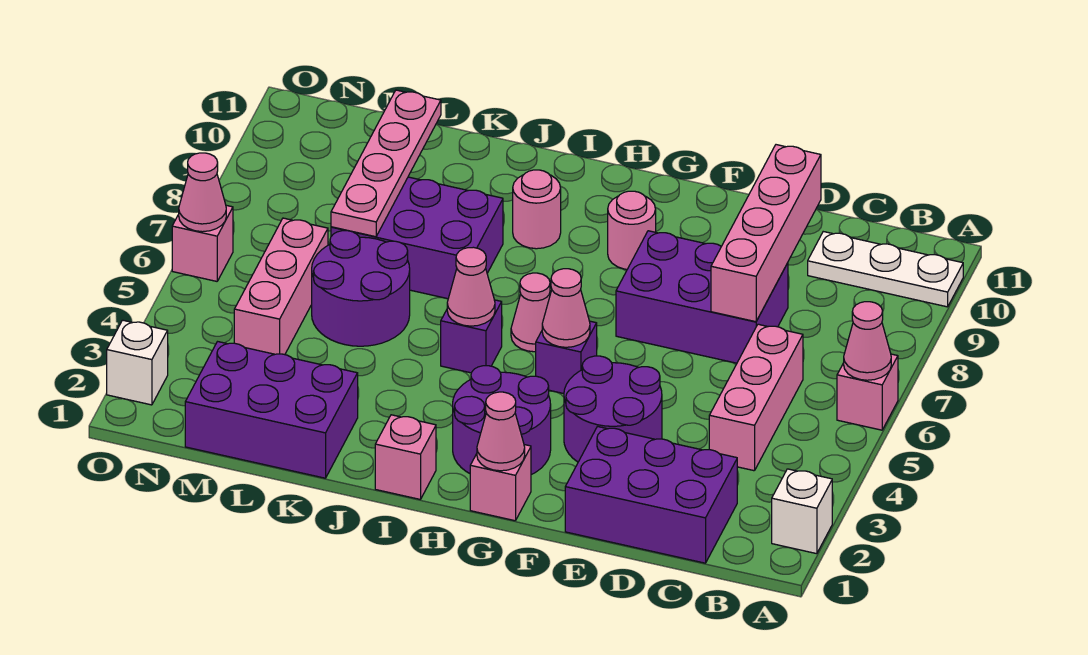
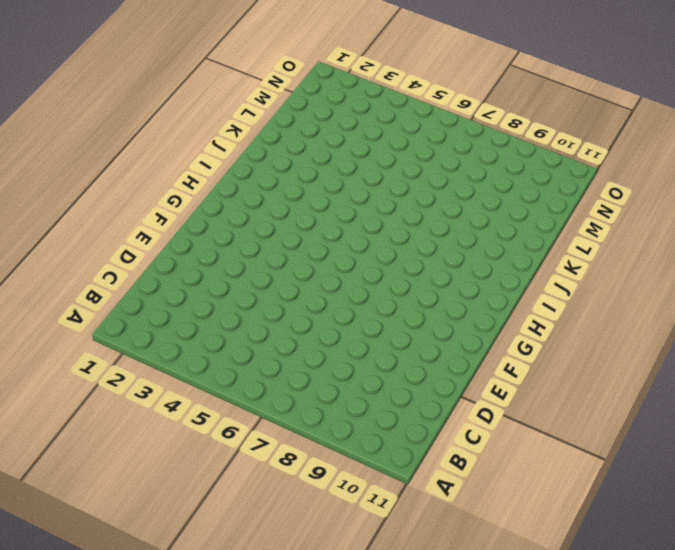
none -> white 1x1 brick [772,469,832,554]
none -> pink 1x1 brick [837,354,898,430]
none -> white 1x3 plate [808,232,963,307]

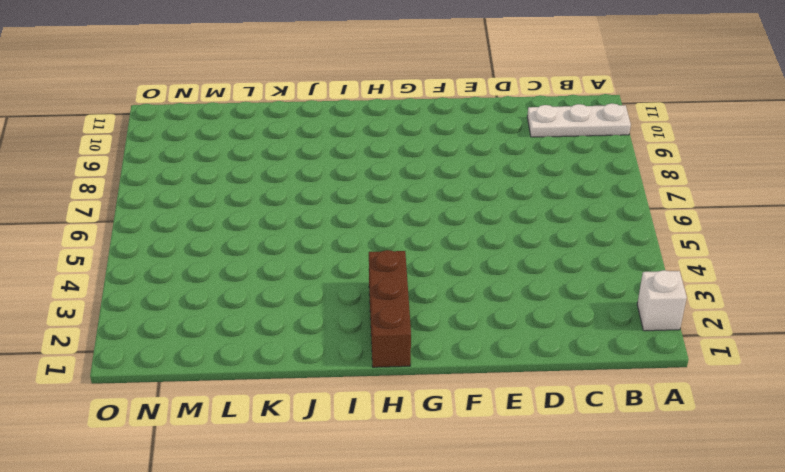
brown 1x3 brick [369,250,411,367] -> purple 2x2 round brick [453,366,551,475]
none -> pink 1x1 brick [837,354,898,430]
none -> purple 2x3 brick [565,427,737,563]
none -> pink 1x3 brick [709,324,803,471]

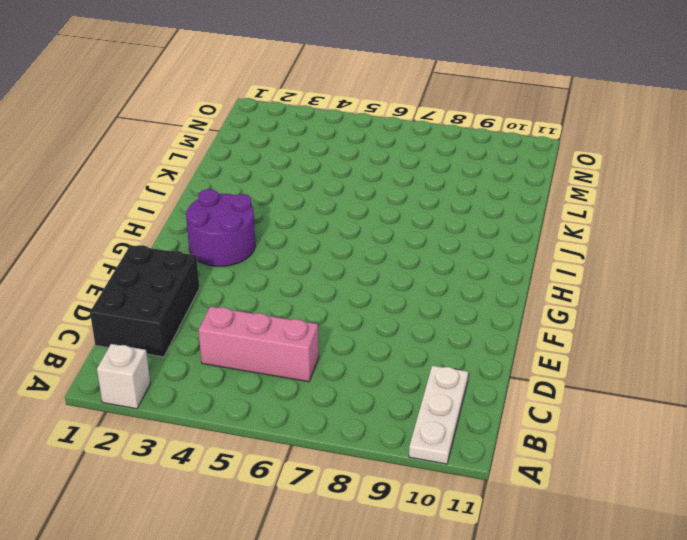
black 2x3 brick [90,245,199,357] -> purple 2x3 brick [565,427,737,563]
none -> pink 1x1 brick [837,354,898,430]
none -> purple 2x3 brick [616,231,788,363]
none -> purple 2x2 round brick [564,356,662,462]

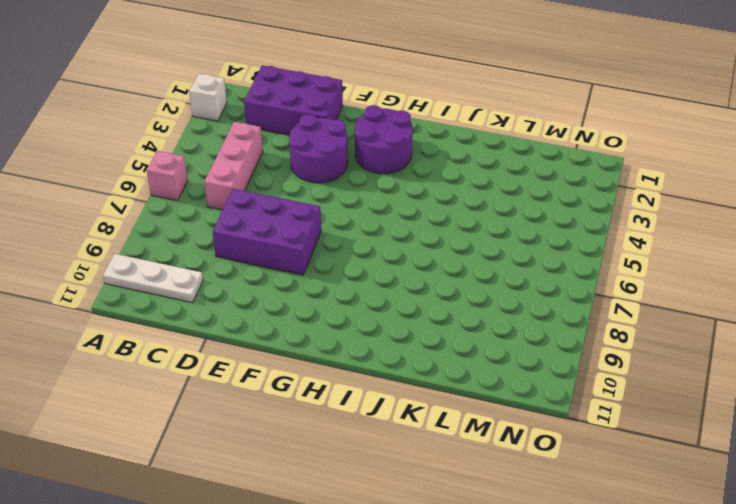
none -> pink 1x1 brick [470,445,531,521]
none -> purple 1x1 brick [536,321,597,394]
none -> pink 1x1 round brick [608,191,656,269]

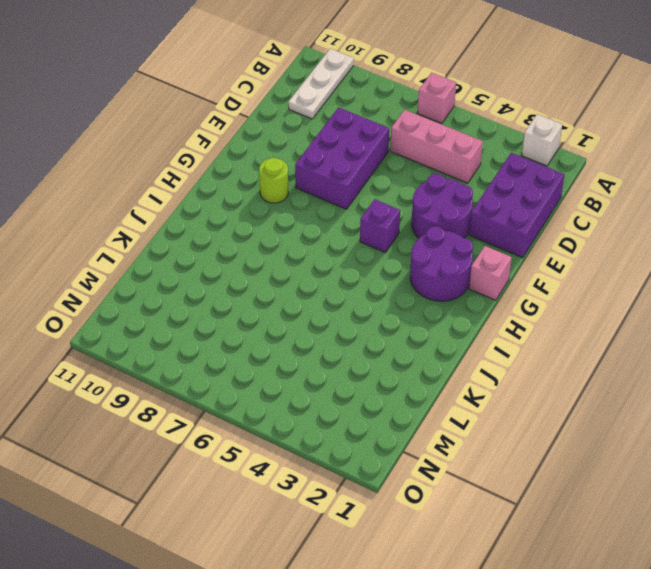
lime 1x1 round brick [259,158,288,203] -> pink 1x1 round brick [608,191,656,269]
none -> pink 1x1 cone [511,273,550,352]
none -> pink 1x1 brick [375,415,436,499]
none -> purple 1x1 brick [441,300,502,373]

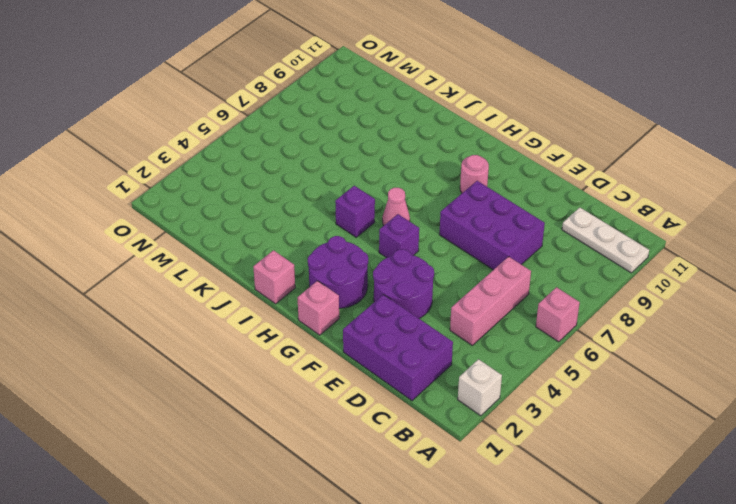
none -> pink 1x1 round brick [513,170,561,249]
none -> purple 2x3 brick [331,177,503,299]
none -> purple 2x3 brick [185,342,358,478]

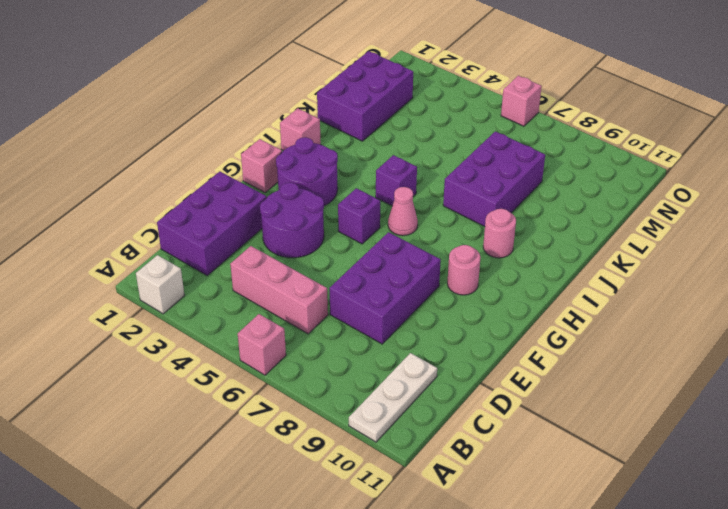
none -> purple 2x2 round brick [312,231,410,346]
none -> pink 1x3 brick [234,218,328,355]
none -> white 1x1 brick [107,320,168,405]

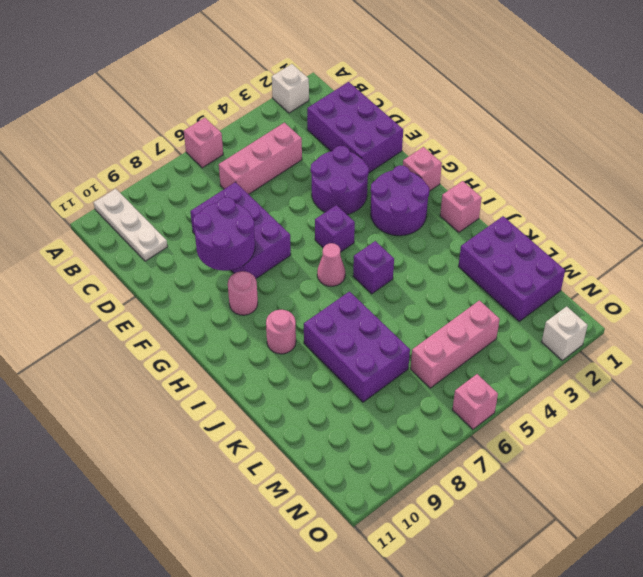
purple 2x2 round brick [193,197,255,271] -> purple 2x2 round brick moved to [312,231,410,346]
none -> pink 1x1 cone [844,302,891,380]
none -> pink 1x4 brick [711,145,821,322]
none -> pink 1x1 cone [477,392,525,471]

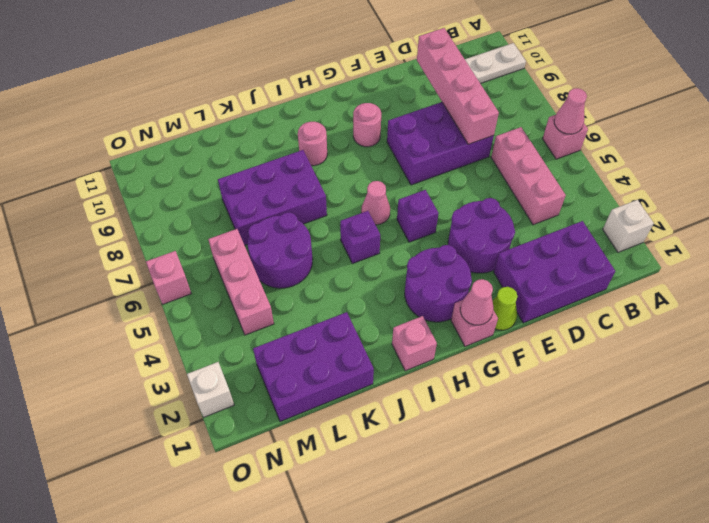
lime 1x1 cone [492,287,518,330] -> none
none -> pink 1x1 cone [542,269,590,347]
none -> pink 1x1 cone [447,247,495,326]
none -> pink 1x4 plate [331,90,441,237]

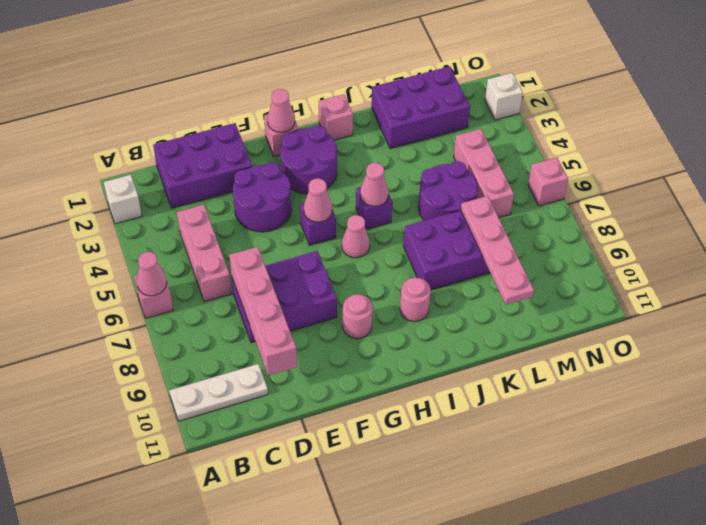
none -> pink 1x1 cone [179,153,226,232]

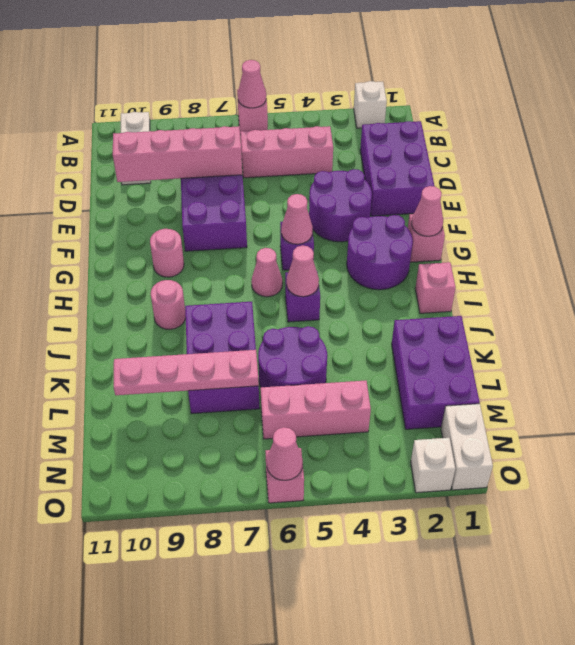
white 1x2 brick [441,404,493,490] -> none

